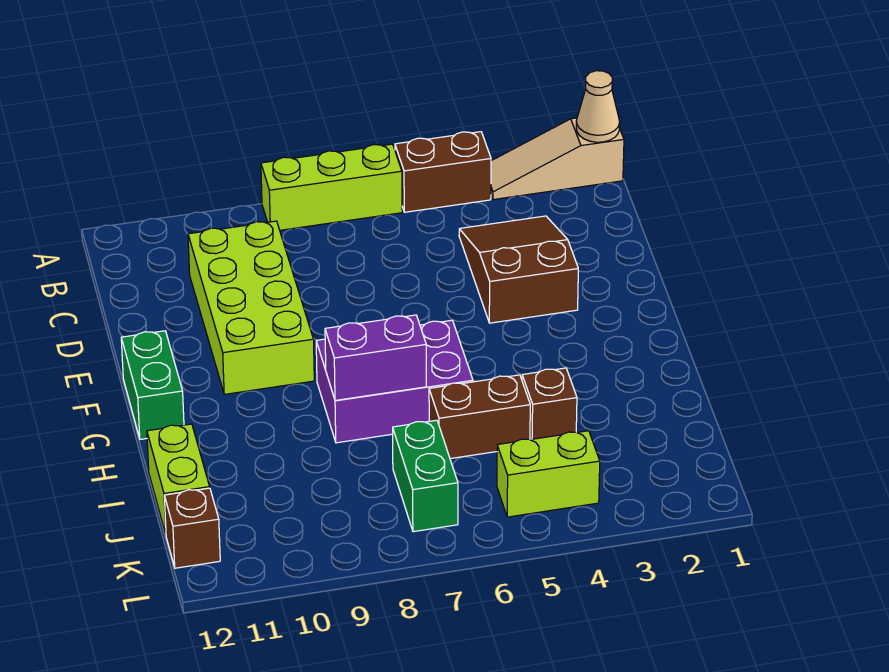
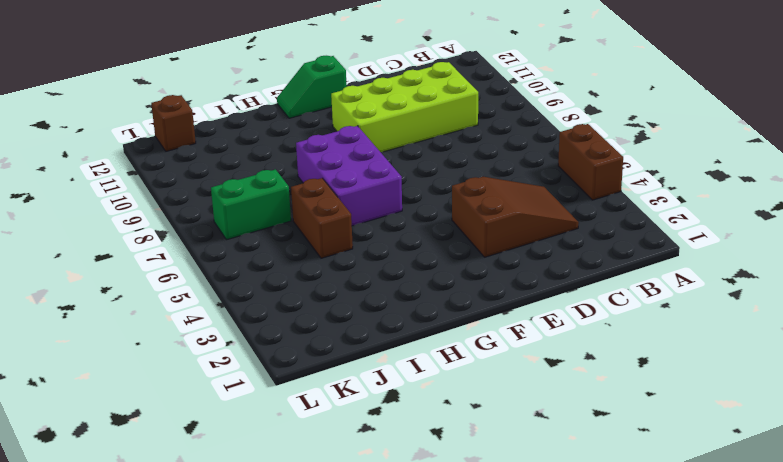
green 1x2 slope [277,56,347,118] -> green 1x2 brick [121,331,184,439]
none -> tan 1x3 slope [491,118,624,200]
none -> lime 1x3 brick [261,144,402,230]
none -> brown 1x1 brick [522,368,577,440]

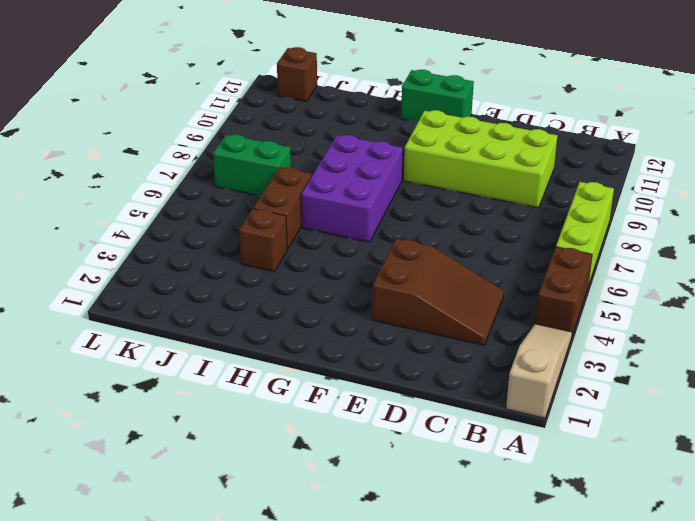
none -> lime 1x2 brick [147,424,210,534]
none -> lime 1x2 brick [497,431,600,517]
none -> tan 1x1 cone [576,71,620,142]

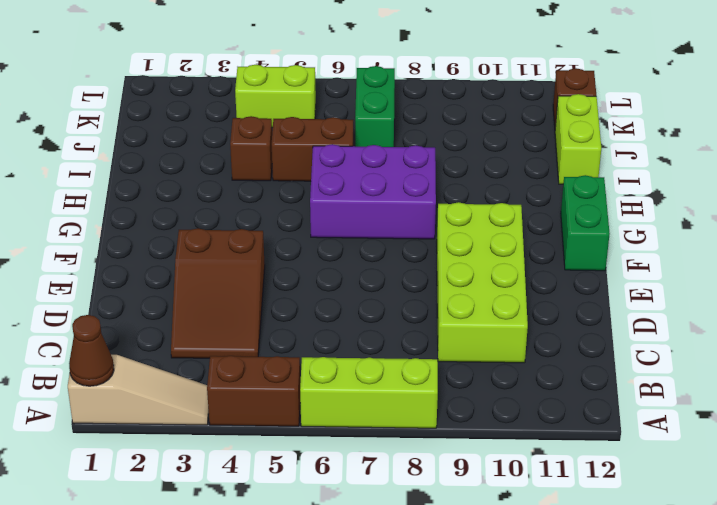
brown 1x1 cone [69,315,114,386] -> tan 1x1 cone [576,71,620,142]
none -> purple 1x2 brick [325,315,426,400]

